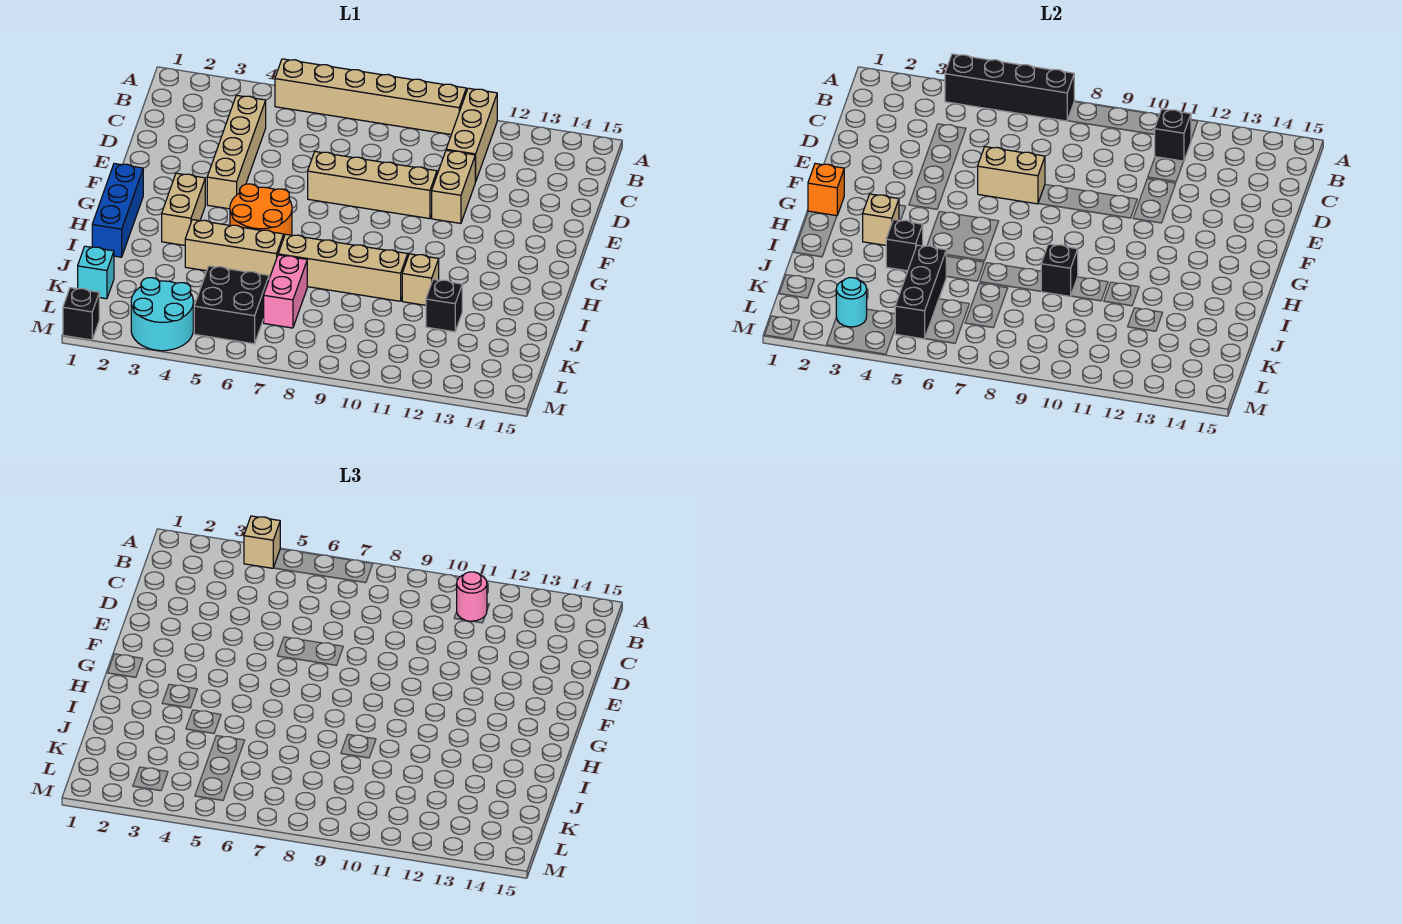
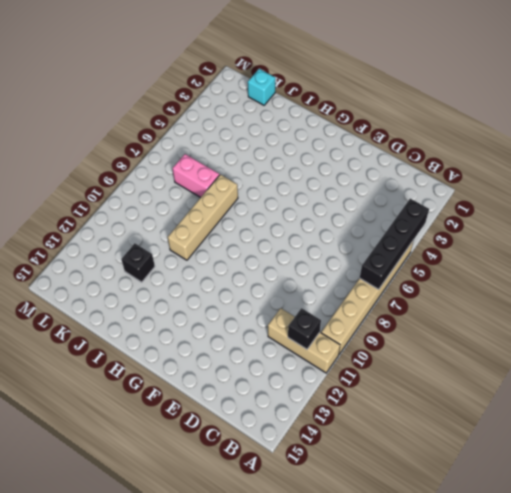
none -> tan 1x4 brick [207,95,266,209]
none -> tan 1x2 brick [432,150,475,223]
none -> tan 1x4 brick [308,152,437,219]

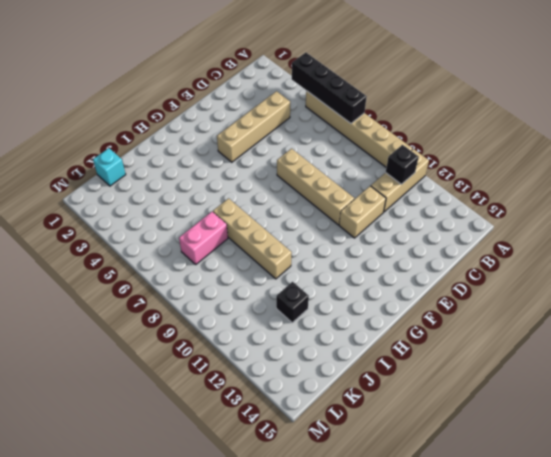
none -> blue 1x3 brick [92,164,143,257]
none -> tan 1x2 brick [162,173,205,245]
none -> orange 2x2 round brick [230,184,292,236]

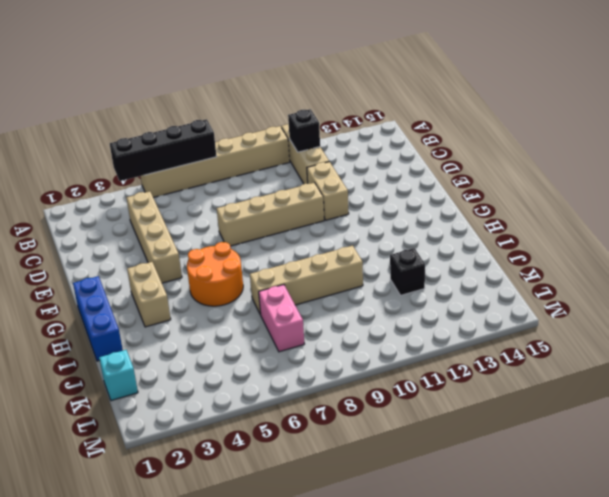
none -> tan 1x3 brick [185,220,284,278]
none -> tan 1x1 brick [402,254,439,305]
none -> black 2x2 brick [194,266,269,344]

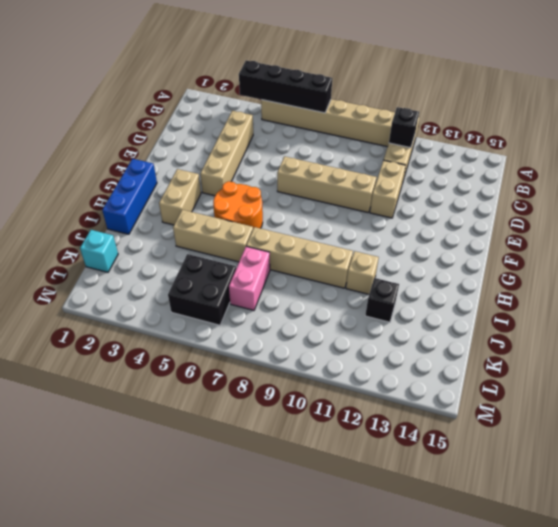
none -> cyan 2x2 round brick [131,278,193,351]
none -> black 1x1 brick [63,288,99,340]
none -> tan 1x2 brick [978,147,1045,204]

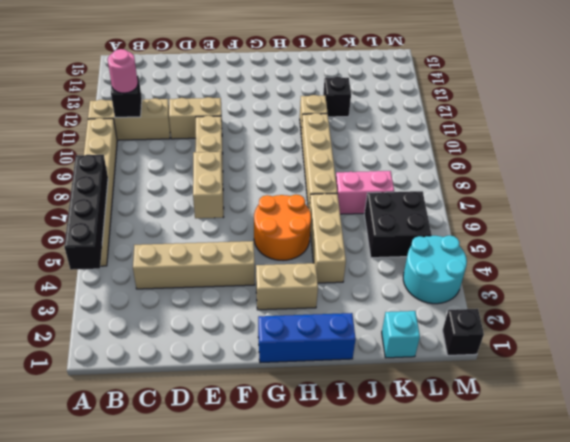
none -> orange 1x1 brick [808,164,844,216]
none -> tan 1x1 brick [863,194,899,245]
none -> black 1x1 brick [886,220,923,271]

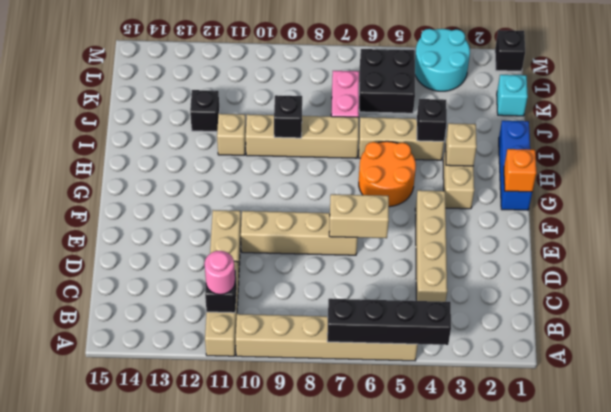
none -> black 1x3 brick [895,245,947,339]
none -> cyan 1x1 round brick [836,278,867,327]
none -> tan 1x1 brick [244,516,280,568]

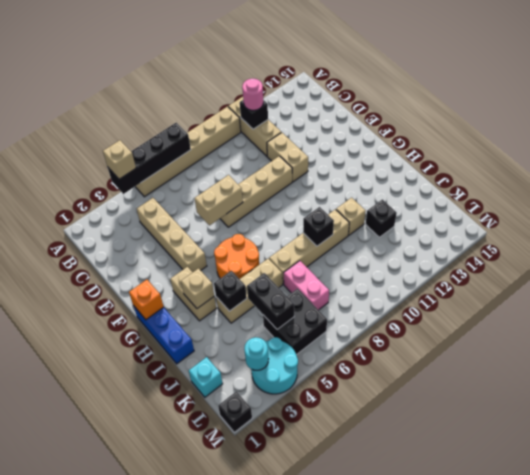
black 1x2 brick [247,273,294,329] -> black 1x3 brick [895,245,947,339]

